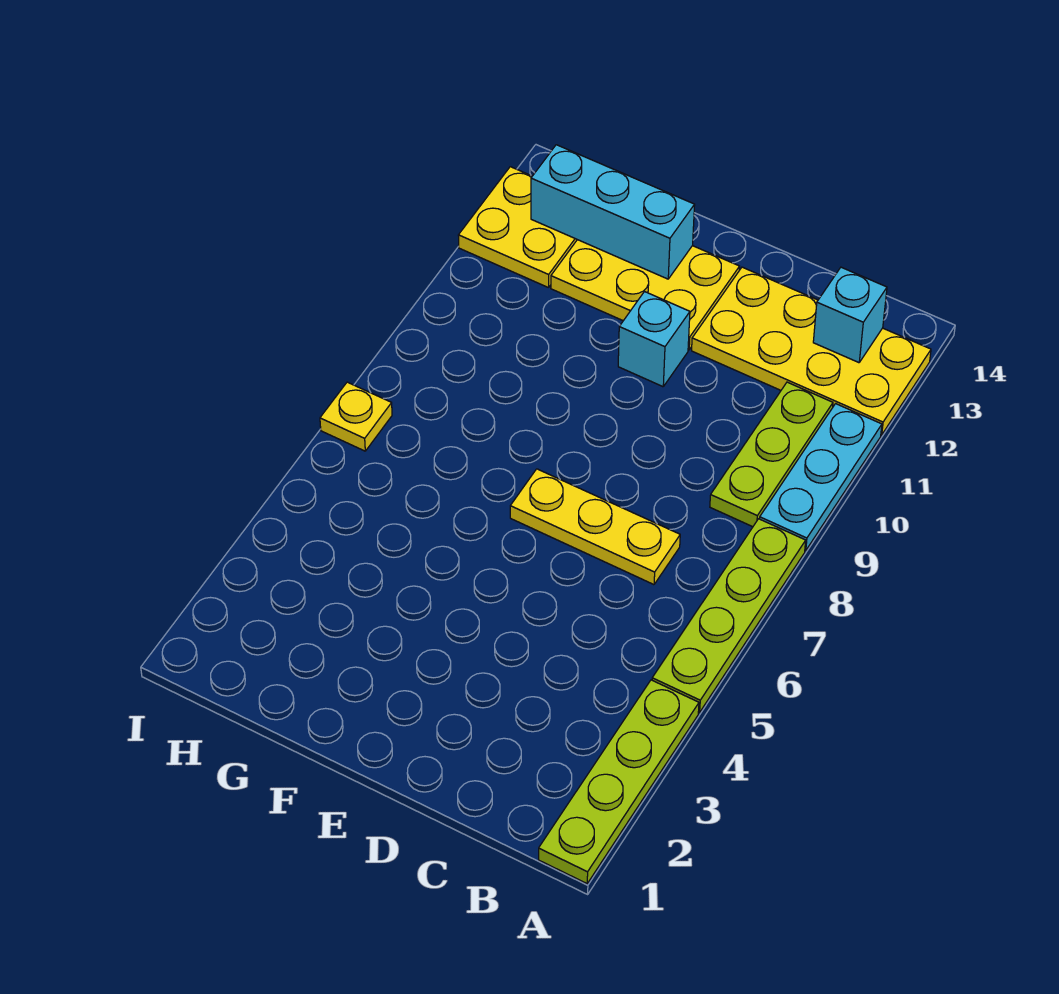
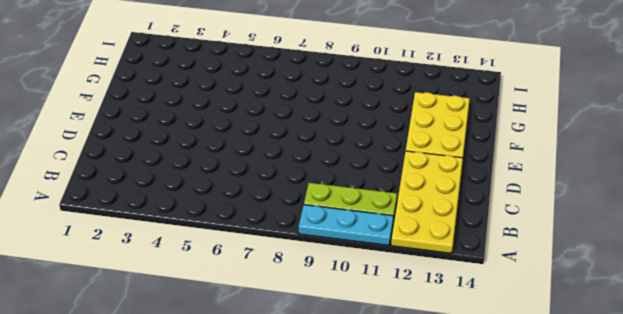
none -> lime 1x4 plate [539,680,699,883]
none -> lime 1x4 plate [652,519,806,713]
none -> yellow 1x3 plate [510,469,680,585]

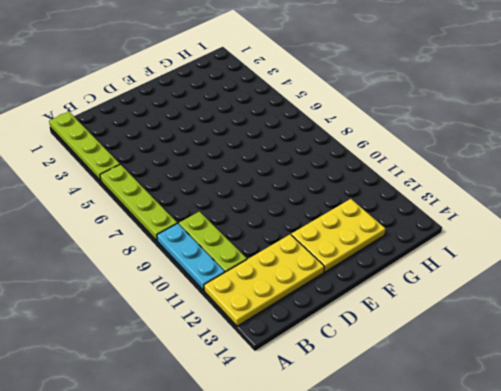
none -> yellow 1x3 plate [510,469,680,585]
none -> cyan 1x1 brick [618,292,690,387]
none -> yellow 2x2 plate [458,167,577,288]

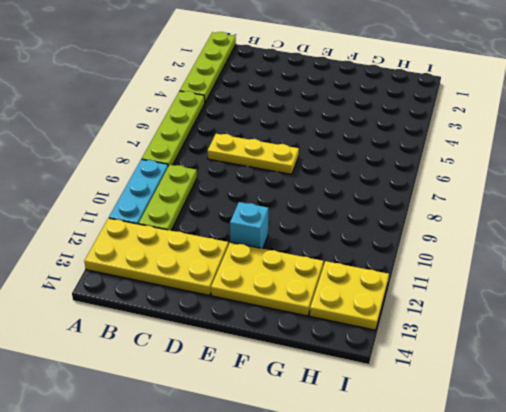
none -> yellow 1x1 plate [320,382,392,451]
none -> cyan 1x1 brick [813,267,887,363]
none -> cyan 1x3 brick [531,145,695,279]

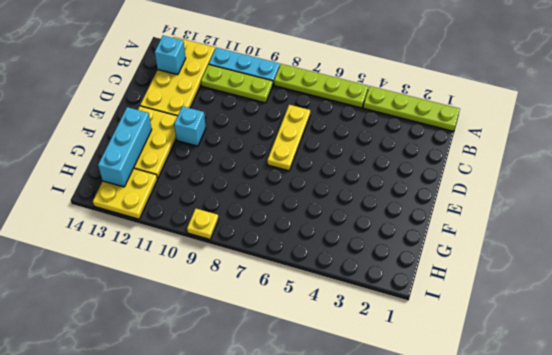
yellow 1x1 plate [187,209,219,239] -> yellow 1x1 plate moved to [320,382,392,451]

